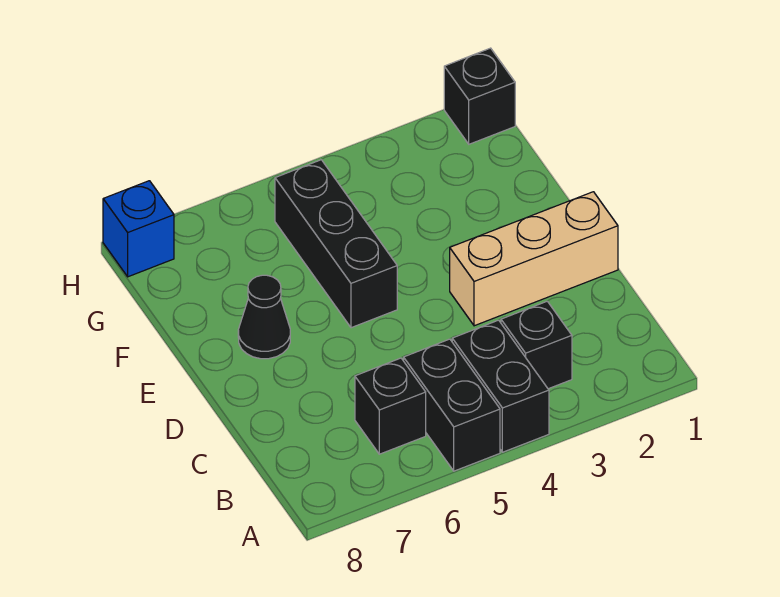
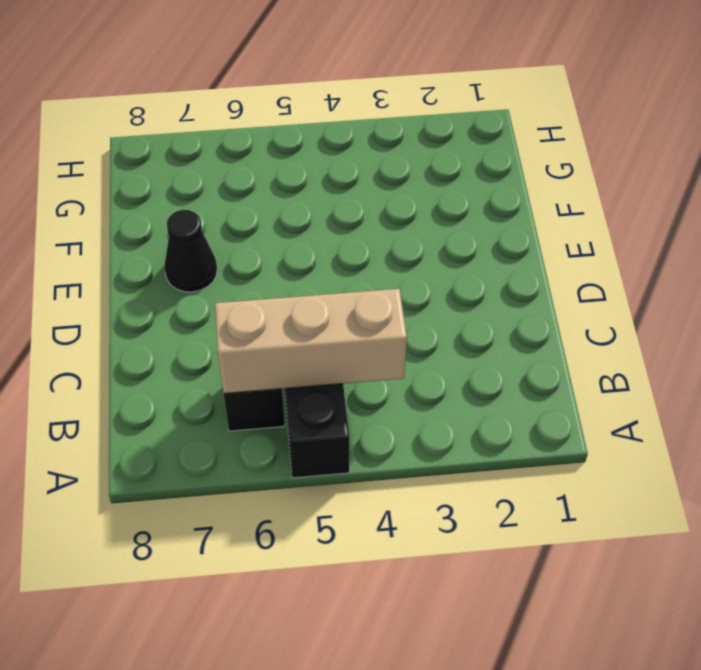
tan 1x3 brick [215,289,407,393] -> tan 1x3 brick moved to [450,192,618,326]
none -> black 1x2 brick [452,320,549,452]
none -> black 1x1 brick [501,301,572,389]

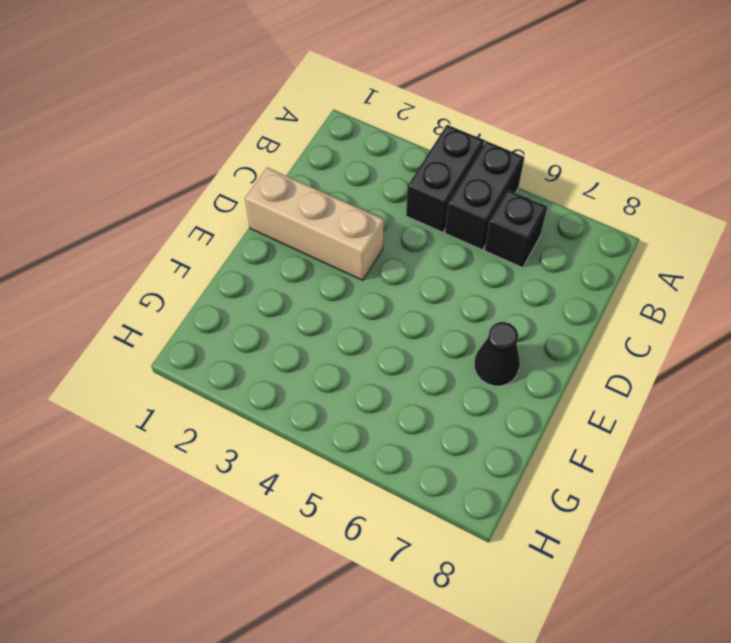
none -> black 1x1 brick [501,301,572,389]
none -> black 1x3 brick [275,160,397,328]

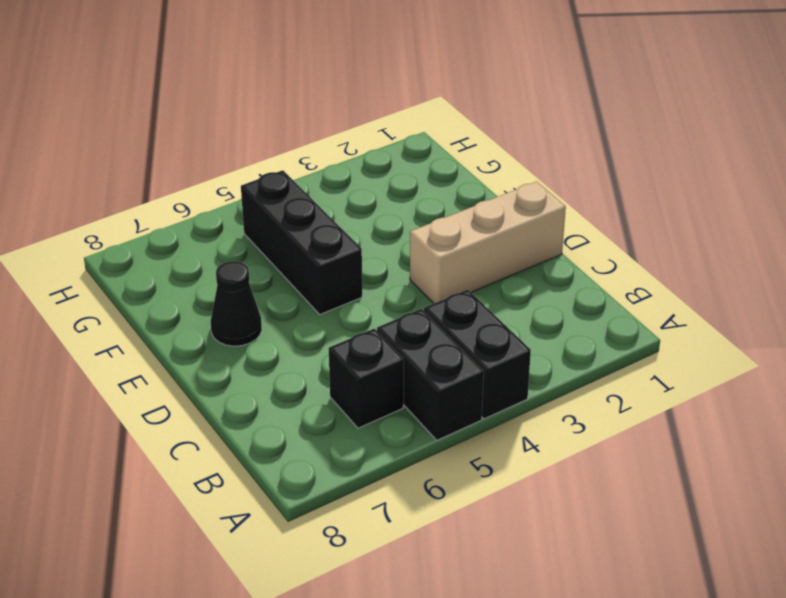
none -> black 1x1 brick [501,301,572,389]
none -> black 1x1 brick [444,48,515,144]

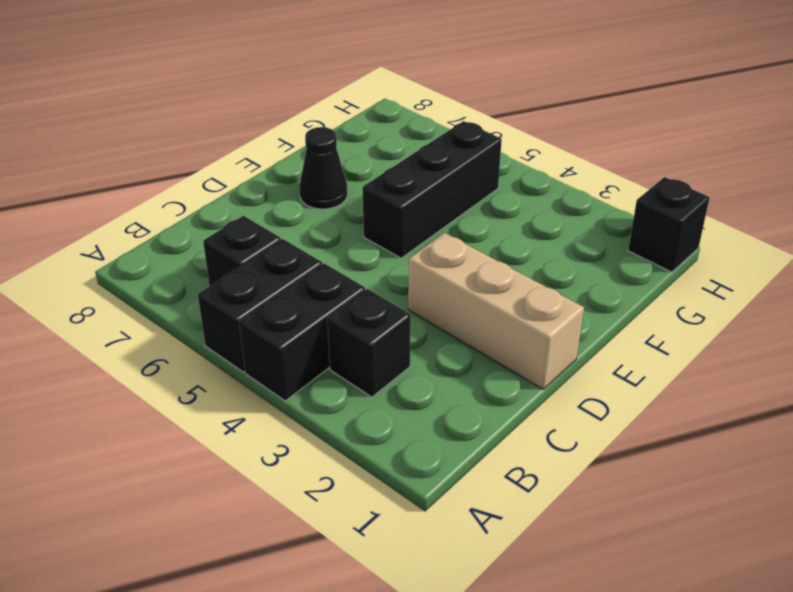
none -> blue 1x1 brick [103,181,174,277]

